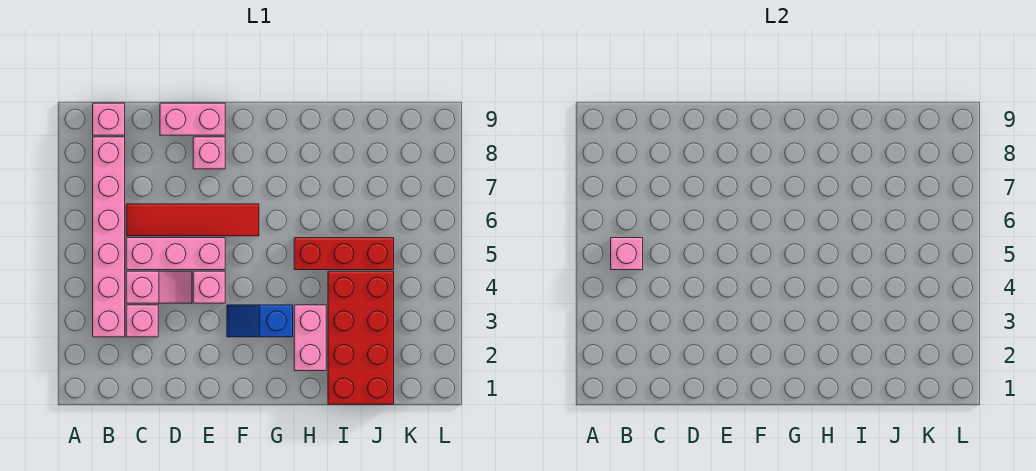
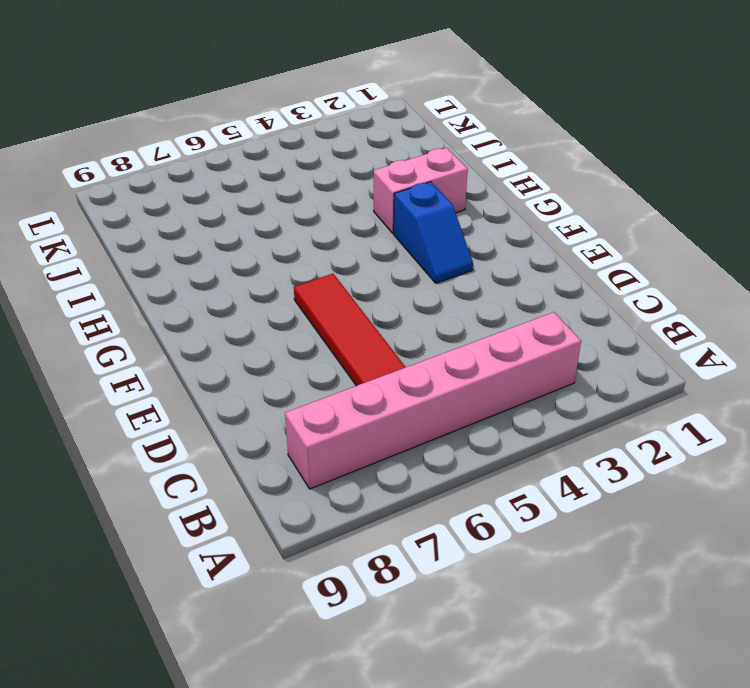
none -> pink 1x1 brick [93,103,125,135]
none -> pink 1x1 brick [126,305,158,337]
none -> pink 1x2 slope [126,271,192,303]

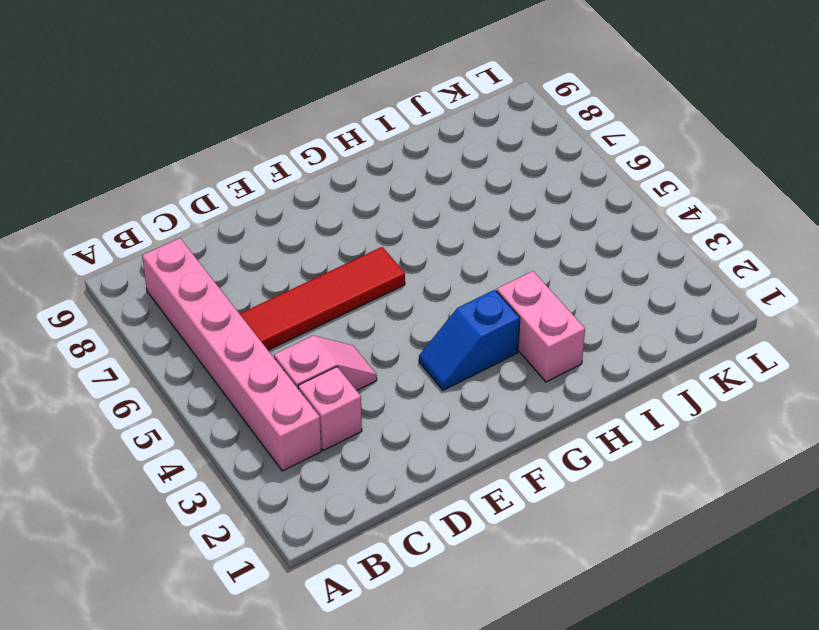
none -> pink 1x1 brick [93,103,125,135]
none -> pink 1x3 brick [126,238,225,270]
none -> pink 1x2 brick [160,103,225,135]

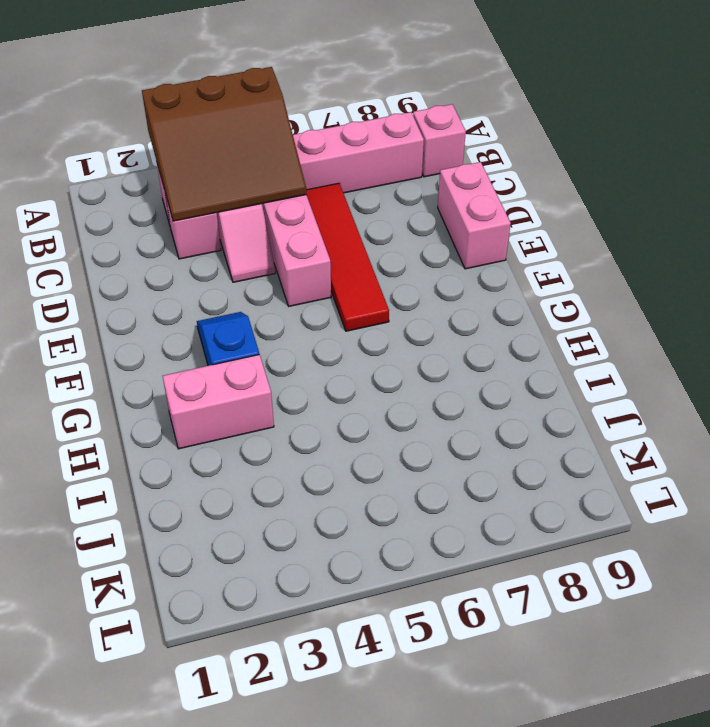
brown 3x3 slope [142,67,306,221] -> pink 1x1 brick [611,238,643,270]
none -> pink 1x1 brick [193,271,225,303]
none -> pink 1x1 brick [193,137,225,169]
none -> red 1x3 brick [294,238,394,270]

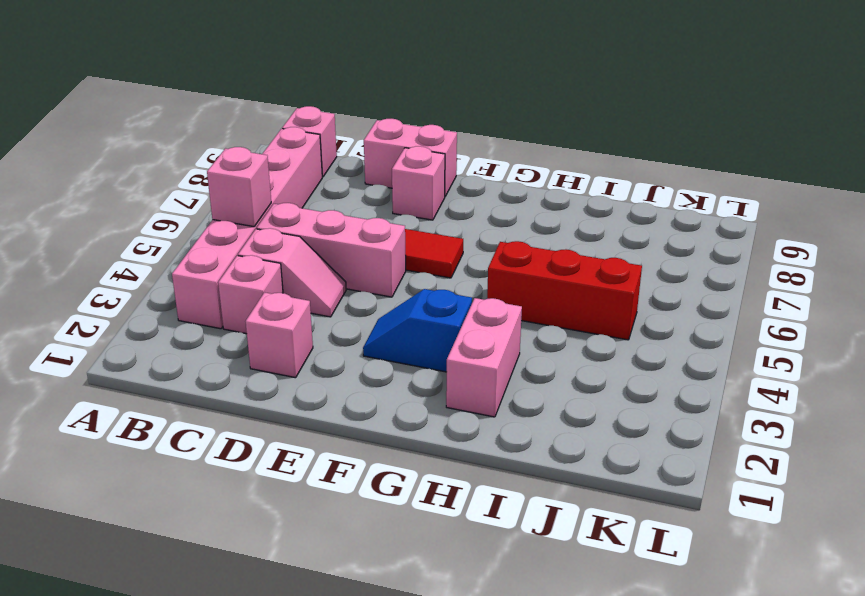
pink 1x1 brick [245,292,313,378] -> pink 1x1 brick moved to [193,271,225,303]
none -> red 2x4 brick [328,271,394,404]

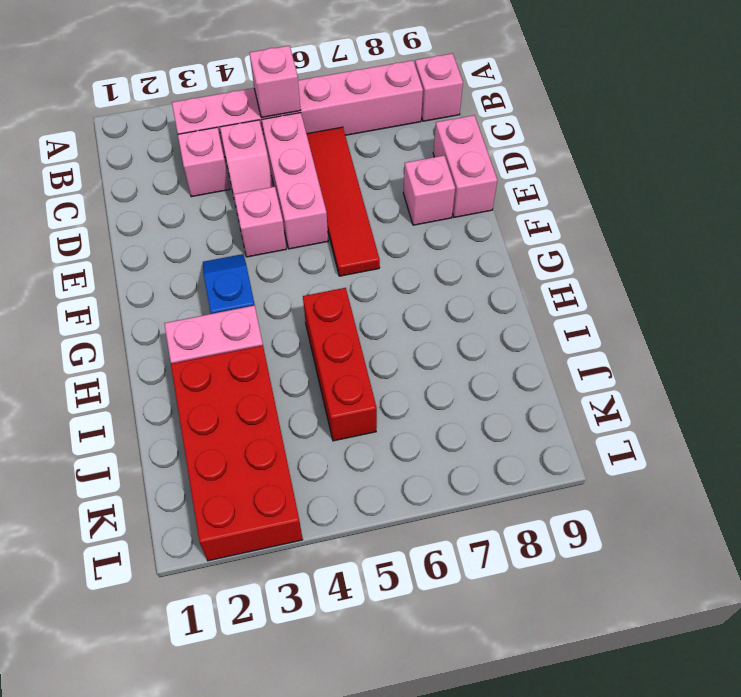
red 2x4 brick [171,345,303,561] -> red 2x4 brick turned to [328,271,394,404]

